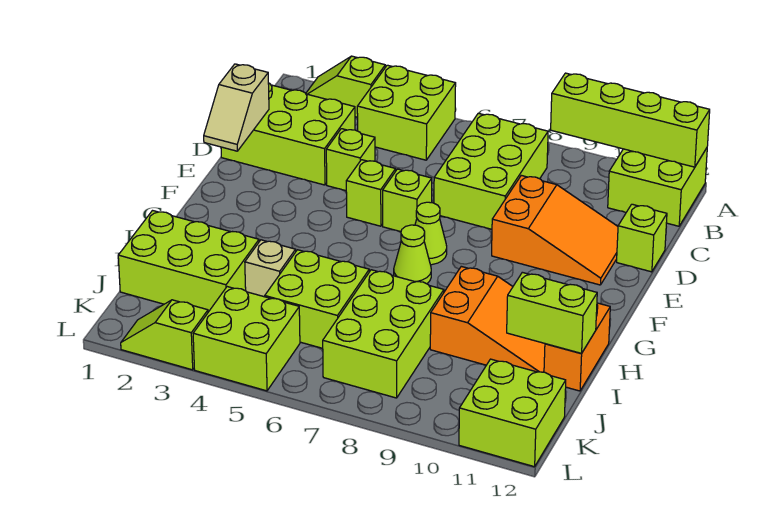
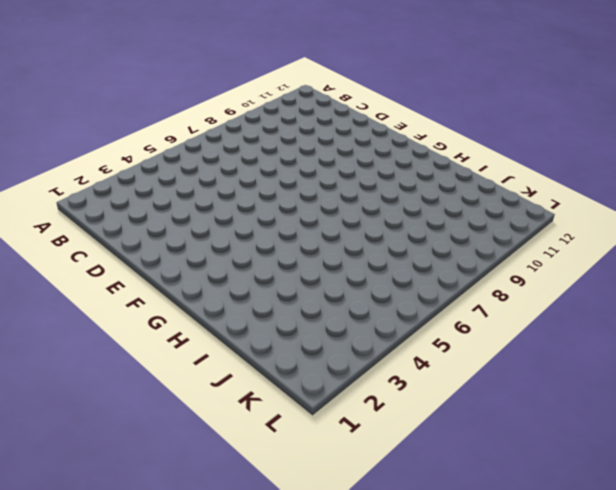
none -> lime 1x2 slope [306,56,385,117]
none -> lime 2x2 brick [357,65,456,160]
none -> lime 2x2 brick [608,148,707,226]

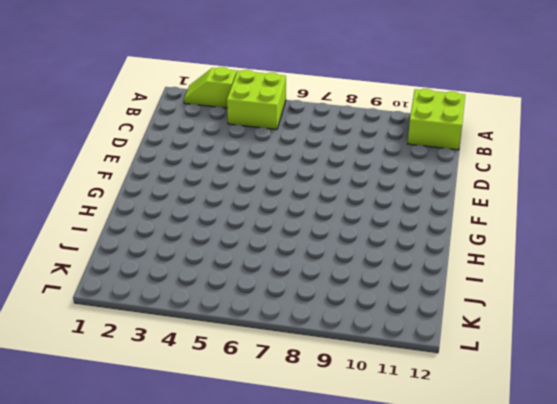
none -> lime 2x3 brick [434,113,548,229]
none -> lime 2x3 brick [221,83,355,185]
none -> lime 1x1 brick [326,129,375,191]

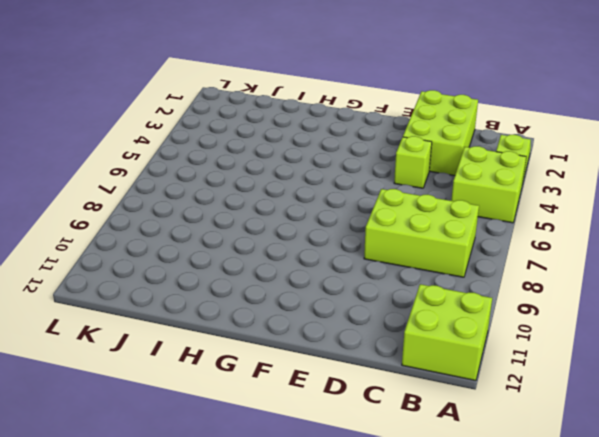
none -> orange 2x3 slope [492,175,618,285]
none -> lime 1x1 brick [617,204,667,272]
none -> lime 1x1 brick [346,160,396,226]

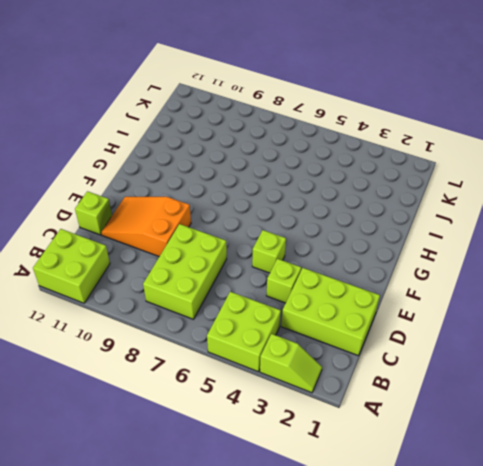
none -> lime 1x1 brick [383,169,432,232]
none -> lime 1x1 cone [415,202,447,265]
none -> lime 1x1 cone [394,225,431,284]

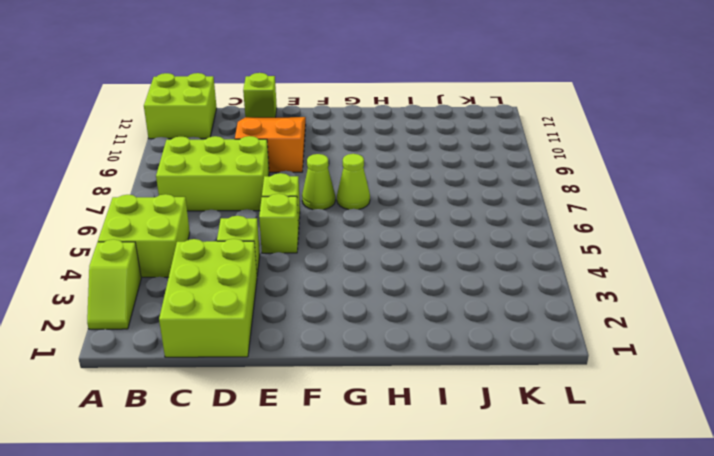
none -> orange 2x3 slope [430,266,545,372]
none -> orange 1x2 brick [544,303,610,391]
none -> lime 2x3 brick [118,211,259,312]

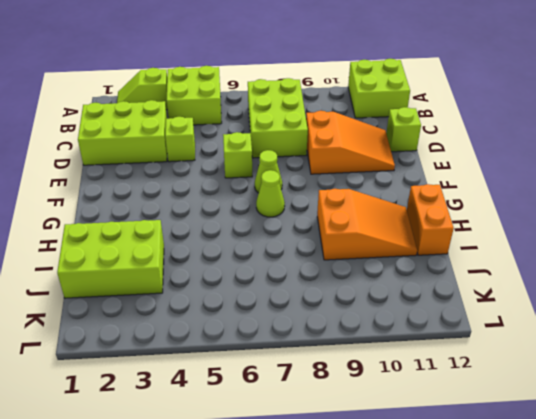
none -> lime 1x1 brick [346,160,396,226]
none -> tan 1x1 brick [245,240,296,297]
none -> lime 2x2 brick [265,250,369,348]

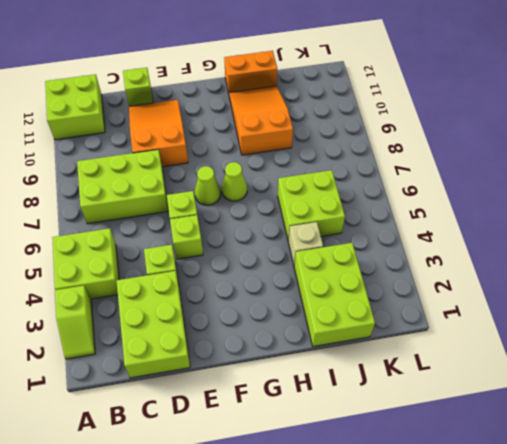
none -> lime 2x3 brick [323,270,444,398]
none -> lime 2x2 brick [193,287,300,391]
none -> lime 2x2 brick [459,359,566,467]

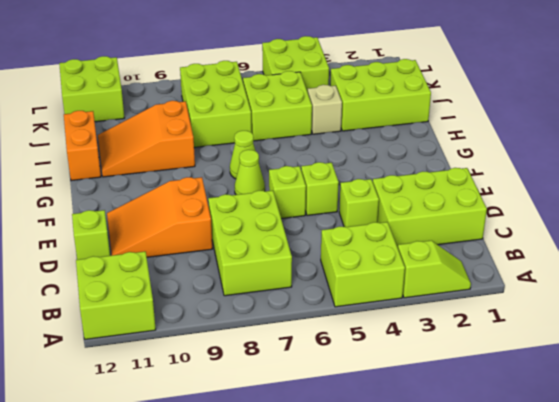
none -> lime 1x2 slope [121,300,208,370]
none -> lime 1x4 brick [551,73,710,167]
none -> tan 1x2 slope [204,64,269,151]

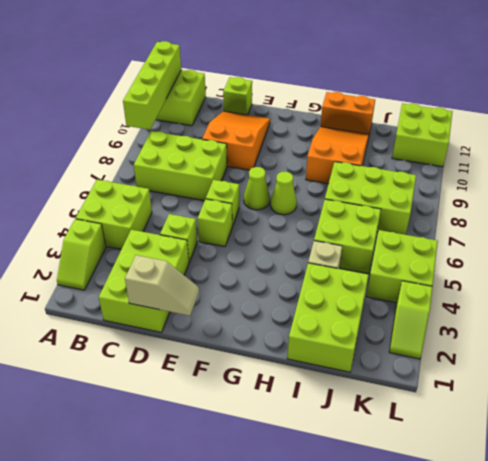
none -> lime 1x2 brick [507,272,597,354]

